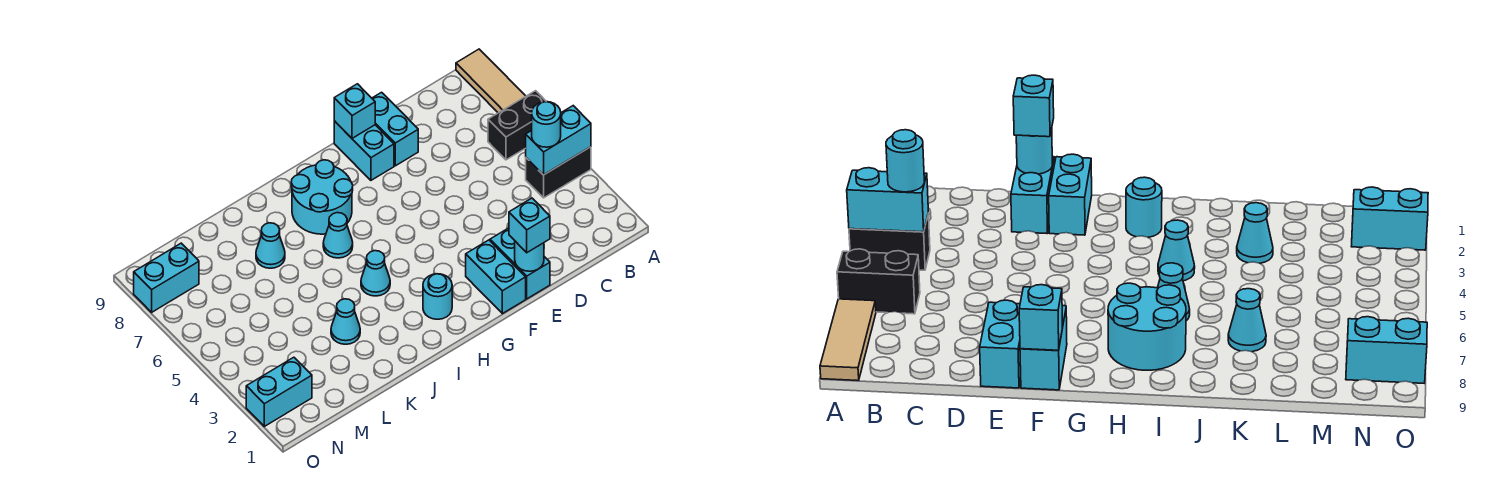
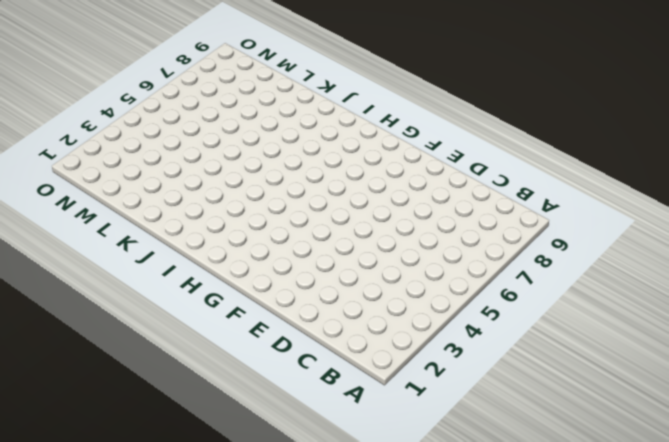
none -> black 1x2 brick [526,147,591,198]
none -> black 1x2 brick [488,91,546,160]
none -> tan 1x3 tile [456,49,526,113]

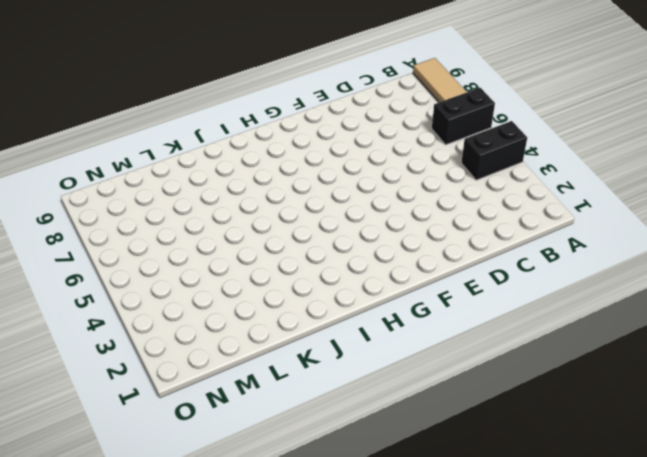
none -> cyan 1x2 brick [490,228,550,299]
none -> cyan 1x2 brick [372,92,418,166]
none -> cyan 1x2 brick [466,240,526,314]

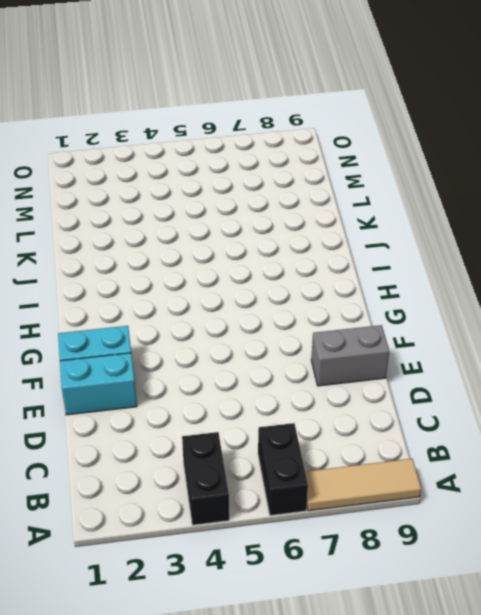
grey 1x2 brick [311,325,389,386] -> cyan 1x2 brick [372,92,418,166]
none -> cyan 1x2 brick [334,121,394,180]
none -> cyan 1x1 round brick [423,274,452,319]
none -> cyan 2x2 round brick [291,160,353,234]

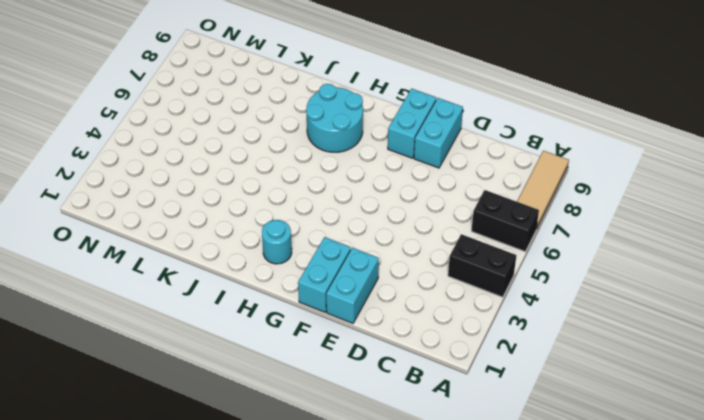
none -> cyan 1x1 cone [361,251,390,296]
none -> cyan 1x1 cone [323,213,353,258]
none -> cyan 1x1 cone [331,299,360,344]

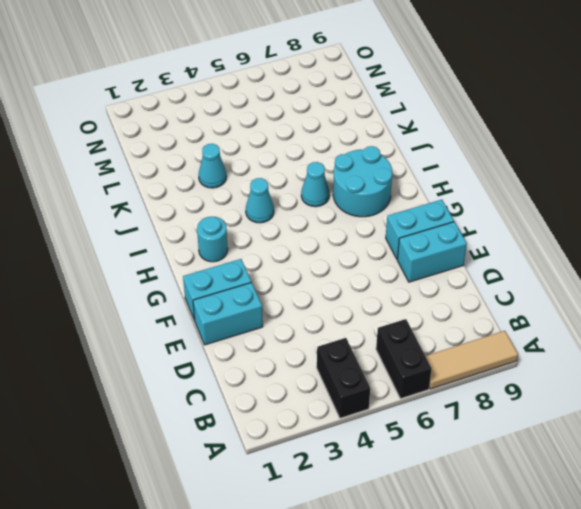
none -> cyan 1x1 cone [256,223,285,268]
none -> cyan 1x2 brick [246,357,312,426]
none -> cyan 1x2 brick [134,243,199,312]

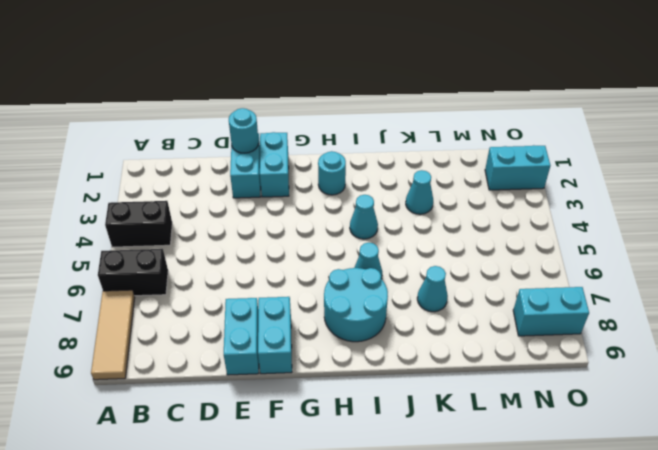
none -> cyan 1x2 brick [526,106,591,175]
none -> cyan 1x1 brick [334,84,375,138]
none -> cyan 1x1 round brick [532,102,561,147]

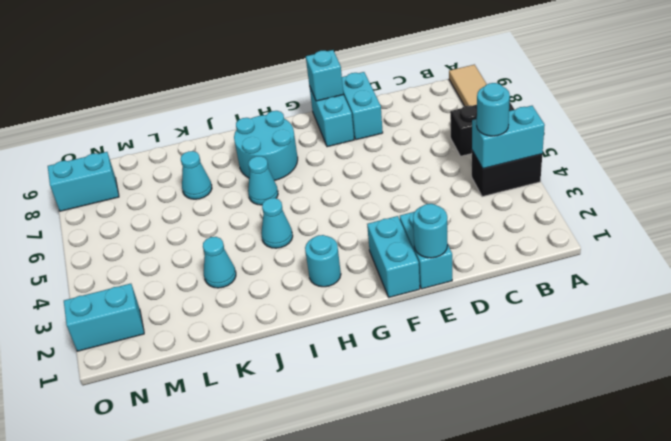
none -> cyan 1x1 brick [509,198,550,253]

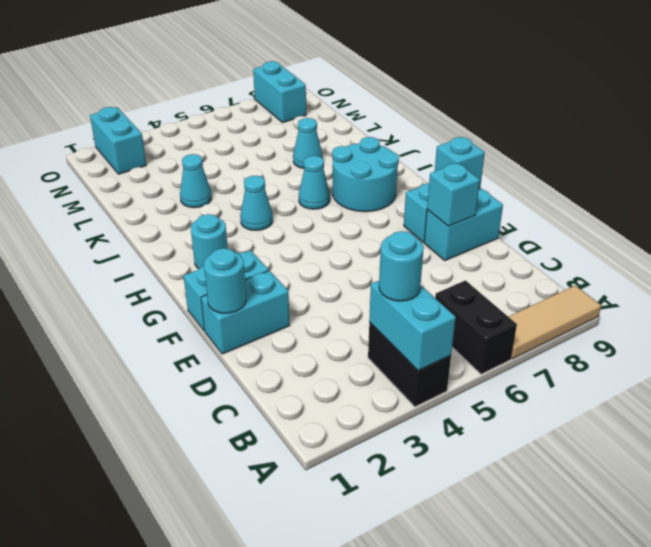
cyan 1x1 brick [427,163,480,226] -> cyan 1x1 brick moved to [509,198,550,253]

